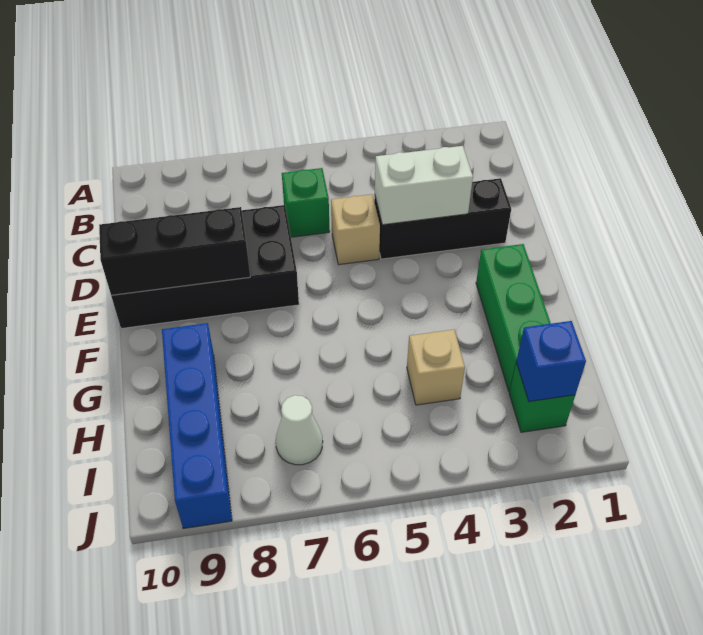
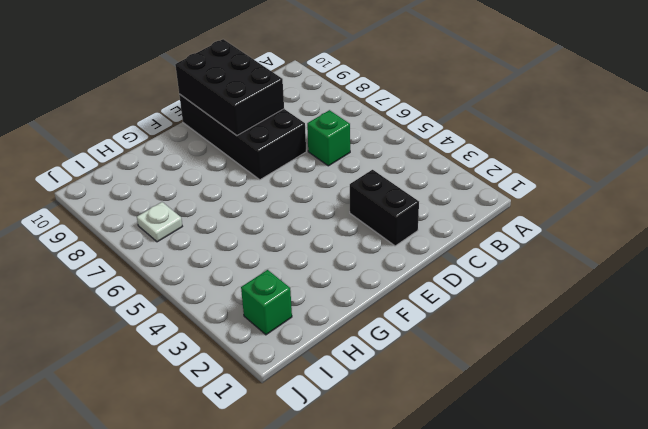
black 1x2 brick [350,170,419,246] -> black 1x3 brick [374,178,511,259]
black 2x3 brick [175,39,284,136] -> black 1x3 brick [99,207,250,295]
white 1x1 plate [137,202,182,242] -> white 1x1 cone [276,395,323,465]
none -> tan 1x1 brick [331,194,380,265]
none -> green 1x3 brick [476,244,551,392]
none -> blue 1x4 brick [162,323,232,529]

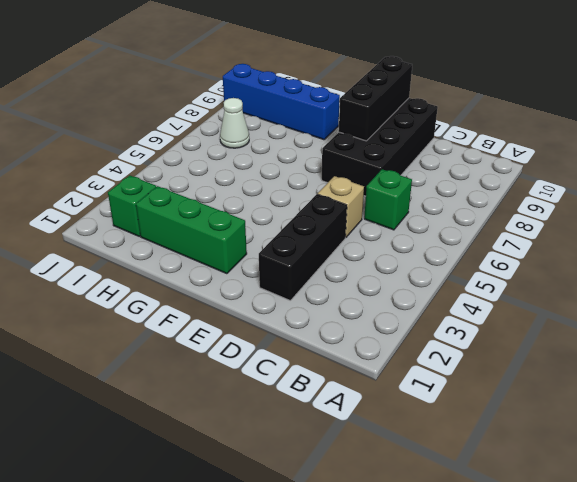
none -> tan 1x1 brick [407,330,465,405]
none -> white 1x2 brick [375,146,473,225]
none -> blue 1x1 brick [516,321,586,402]

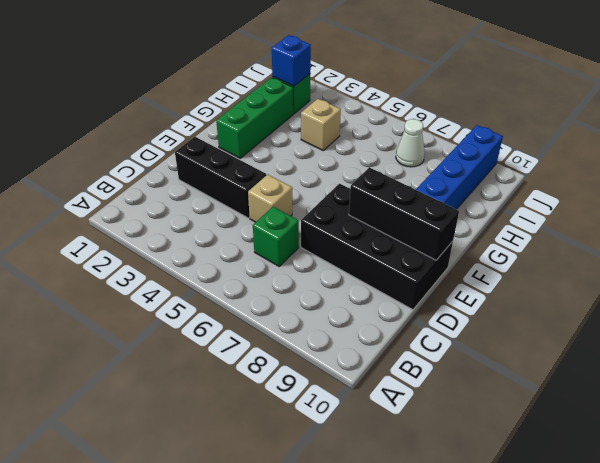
none -> white 1x2 brick [375,146,473,225]

